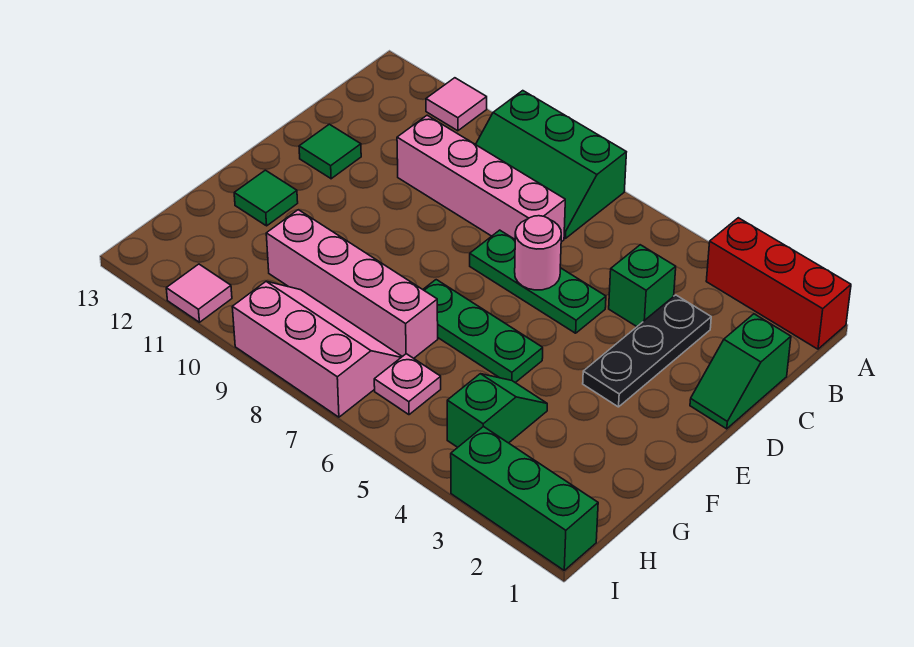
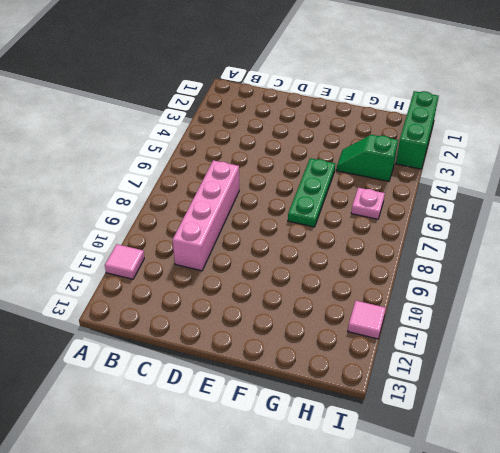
none -> red 1x3 brick [706,218,851,349]
none -> green 2x3 slope [476,91,626,238]
none -> green 1x2 slope [690,314,791,429]

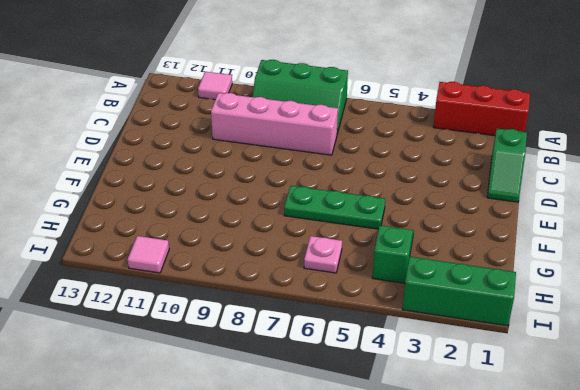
none -> black 1x3 plate [583,295,711,407]
none -> green 1x1 brick [609,245,676,327]
none -> green 1x3 plate [470,230,606,333]

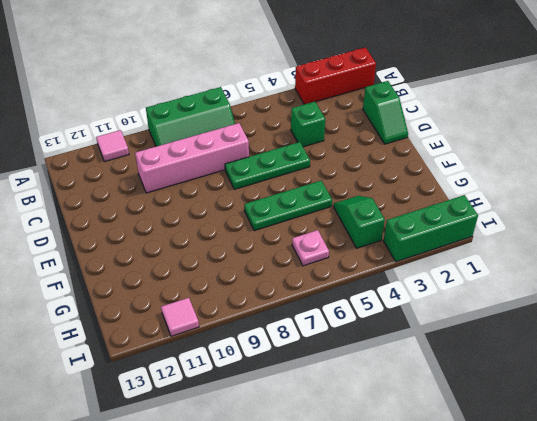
none -> black 1x3 plate [583,295,711,407]
none -> green 1x1 tile [299,124,361,179]
none -> green 1x1 tile [234,170,298,226]

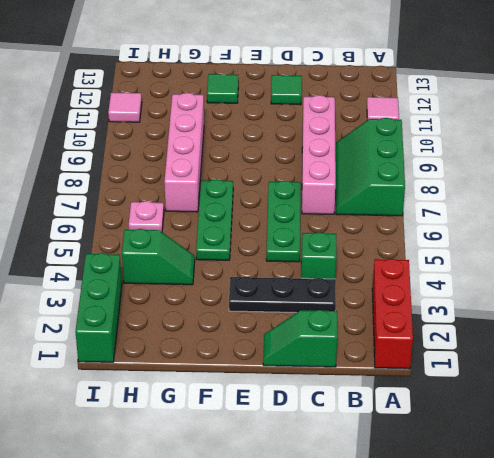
none -> pink 2x3 slope [232,281,402,417]
none -> pink 1x1 round brick [515,216,561,290]

